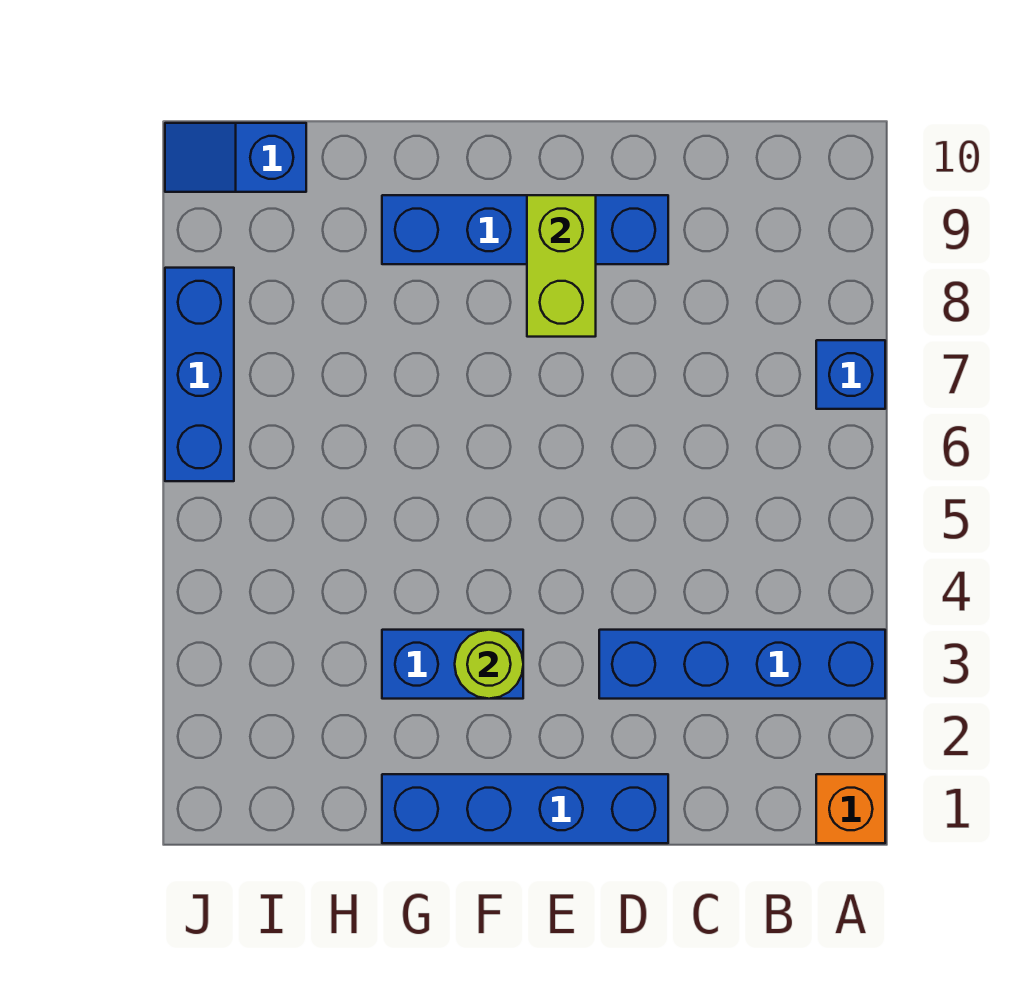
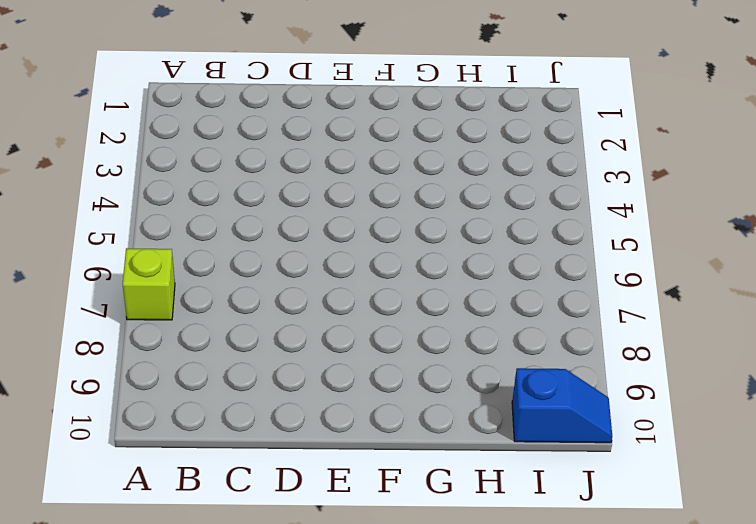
lime 1x1 brick [123,248,175,320] -> blue 1x1 brick [816,340,885,409]
none -> orange 1x1 brick [816,774,885,843]
none -> blue 1x4 brick [599,630,885,699]

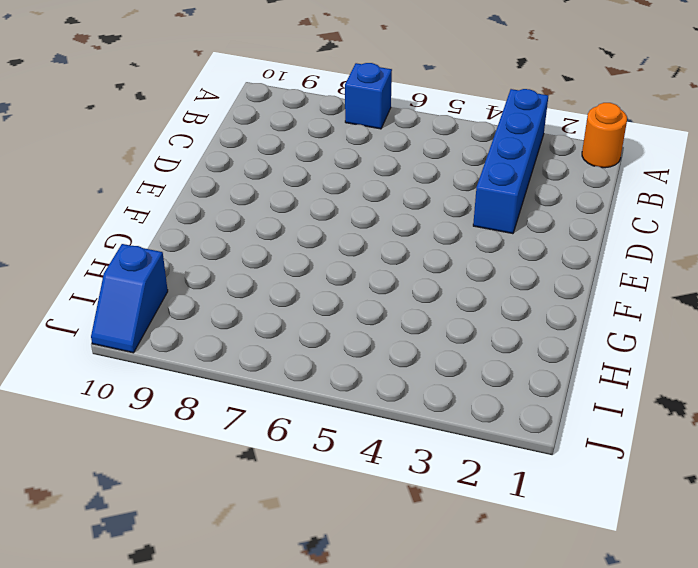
orange 1x1 round brick [582,103,627,168] -> orange 1x1 brick [816,774,885,843]
none -> blue 1x4 brick [382,774,668,843]
none -> blue 1x4 brick [382,195,668,264]

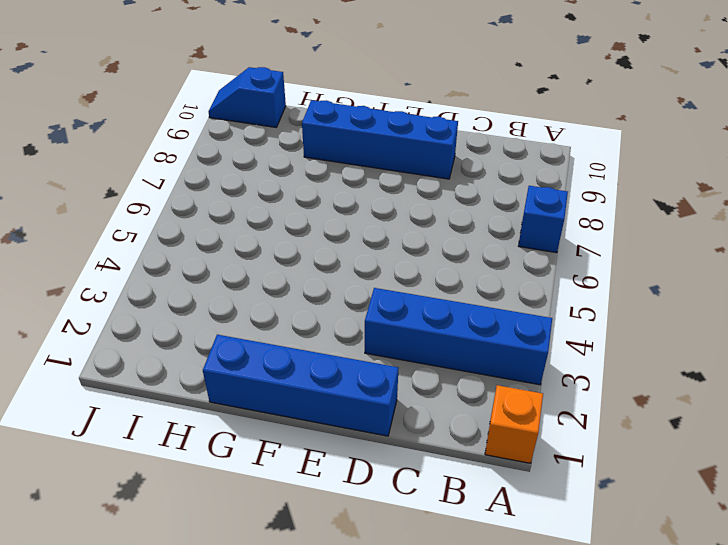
none -> blue 1x2 brick [382,630,523,699]
none -> blue 1x3 brick [165,268,234,481]

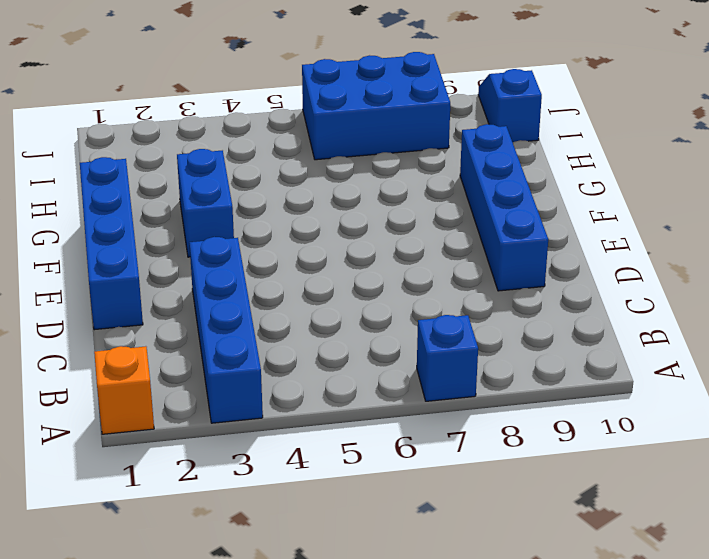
blue 2x3 brick [302,52,450,160] -> blue 1x3 brick [165,268,234,481]
none -> lime 1x2 brick [527,195,596,337]
none -> lime 1x1 round brick [455,630,523,699]

